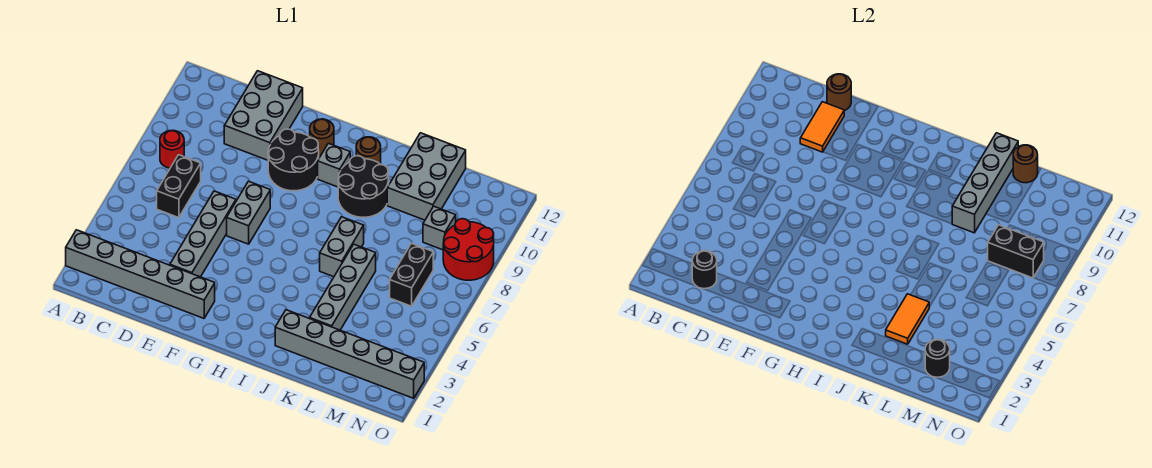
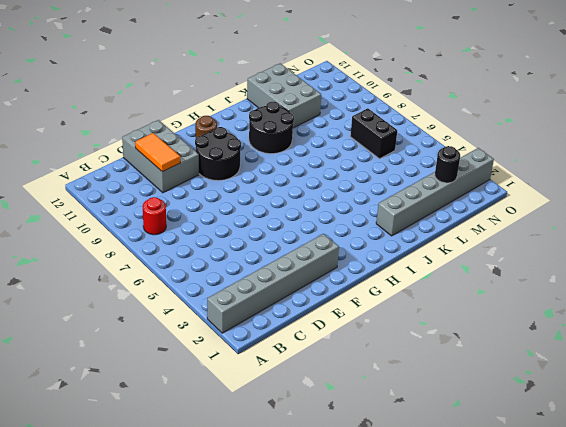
none -> black 1x2 brick [157,155,201,218]
none -> grey 1x4 brick [170,191,236,277]
none -> grey 1x2 brick [227,181,270,244]

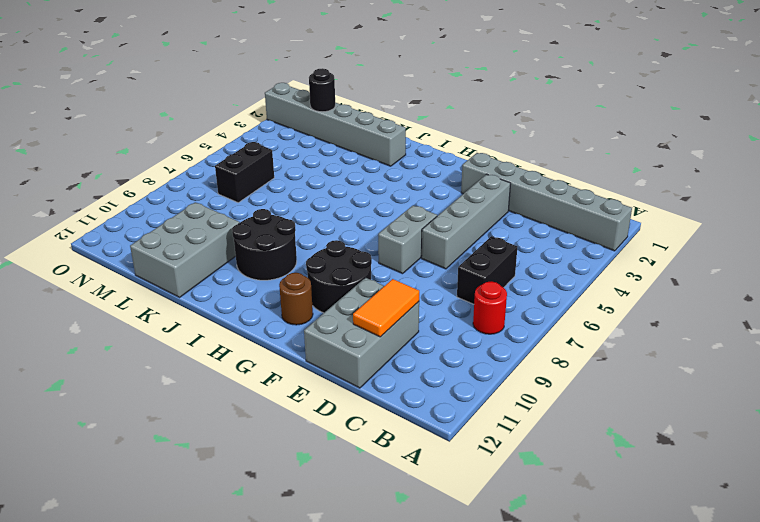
none -> grey 1x1 brick [318,143,350,187]
none -> brown 1x1 round brick [356,137,381,164]
none -> grey 1x2 brick [320,217,364,277]

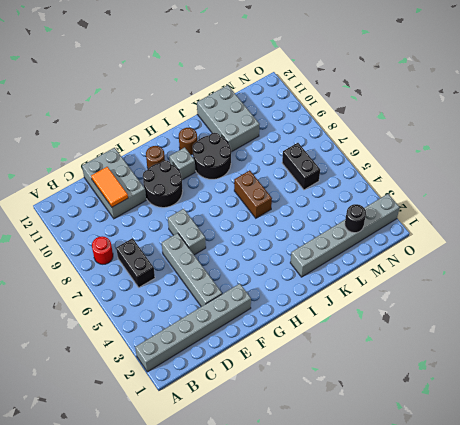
brown 1x2 brick [234,170,272,218] -> grey 1x2 brick [320,217,364,277]
none -> grey 1x4 brick [310,244,376,330]
none -> grey 1x1 brick [423,206,456,250]
none -> red 2x2 round brick [443,219,494,280]

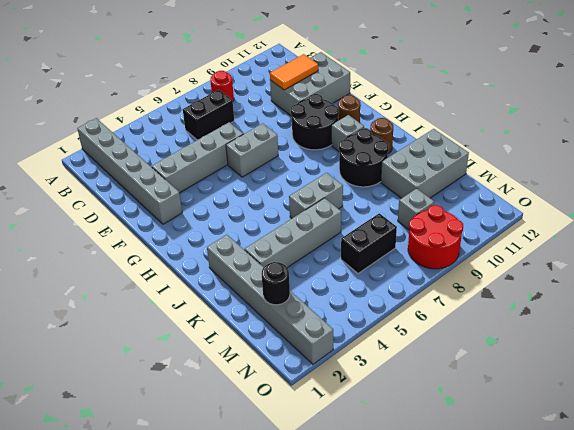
none -> black 1x1 round brick [692,251,717,289]
none -> brown 1x1 round brick [827,74,851,111]
none -> orange 1x2 tile [886,294,929,344]

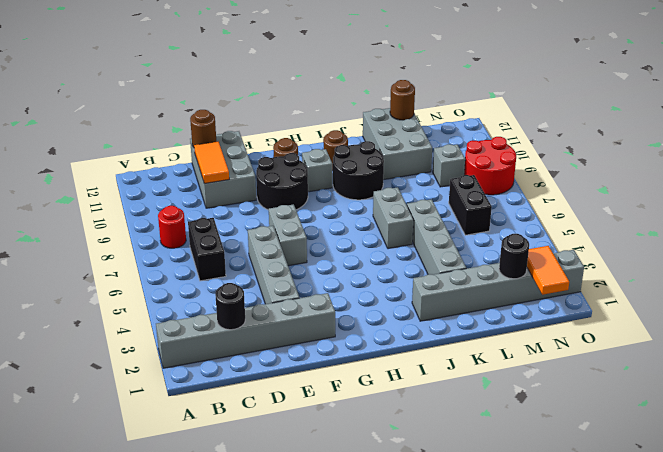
orange 1x2 tile [527,246,569,295] -> orange 1x2 tile moved to [886,294,929,344]
none -> grey 1x4 brick [952,133,1018,233]
none -> black 1x2 brick [988,225,1044,278]

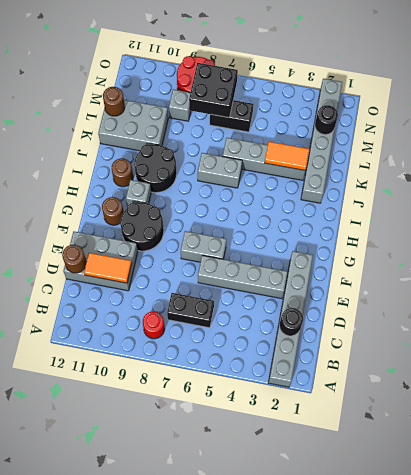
black 2x2 brick [189,63,238,118] -> black 1x2 brick [988,225,1044,278]
none -> grey 1x4 brick [952,133,1018,233]

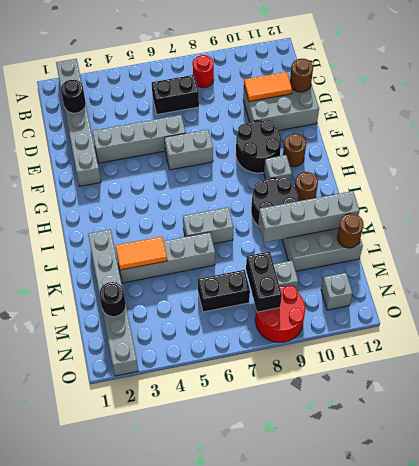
grey 1x1 brick [321,273,353,310] -> none

